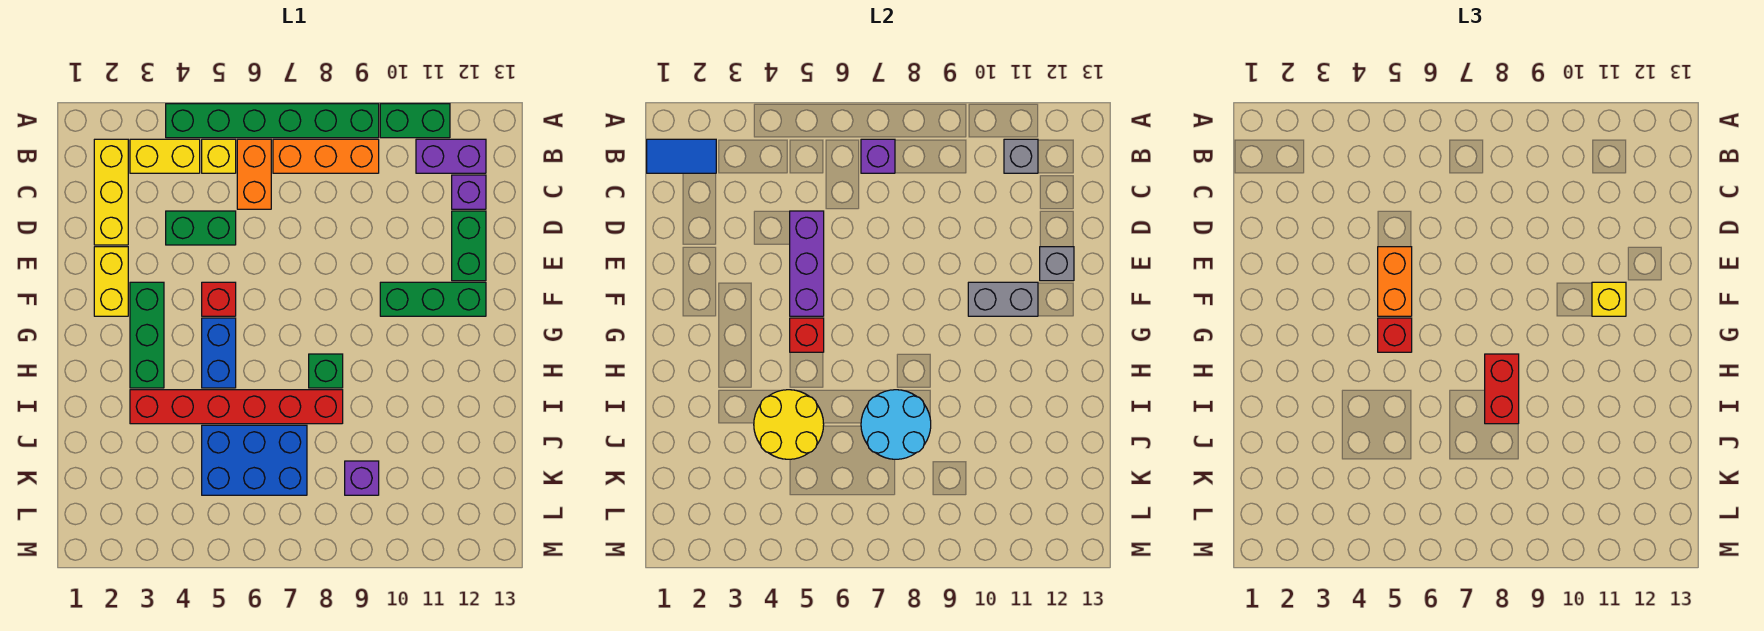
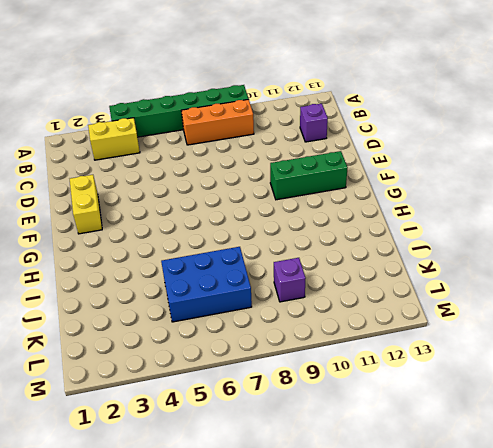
none -> green 1x2 brick [380,104,450,138]
none -> yellow 1x3 brick [94,139,128,245]
none -> yellow 1x1 brick [202,139,236,173]
none -> orange 1x2 brick [237,139,271,209]

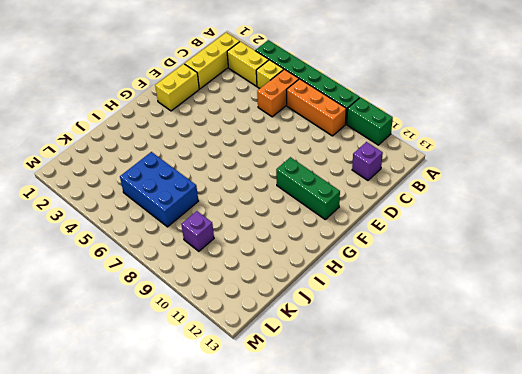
none -> purple 1x2 brick [416,139,486,173]
none -> green 1x2 brick [166,211,236,245]
none -> green 1x2 brick [452,211,486,281]
none -> green 1x3 brick [130,282,164,388]

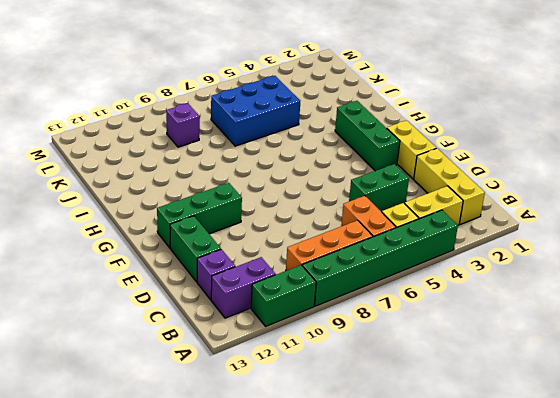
none -> red 1x1 brick [202,282,236,316]
none -> blue 1x2 brick [202,318,236,388]
none -> green 1x1 brick [309,354,343,388]
none -> red 1x6 brick [130,390,343,424]

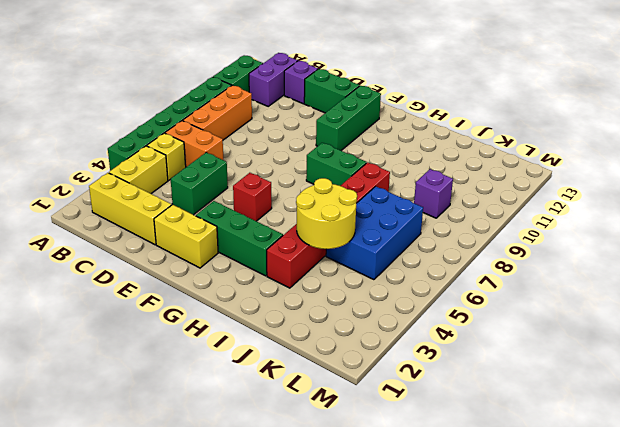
green 1x2 brick [306,143,366,186] -> green 1x1 brick [309,354,343,388]
none -> blue 1x2 brick [202,318,236,388]
none -> blue 1x2 tile [647,139,716,173]
none -> purple 1x1 brick [861,139,895,173]
none -> grey 1x1 brick [1004,139,1038,173]

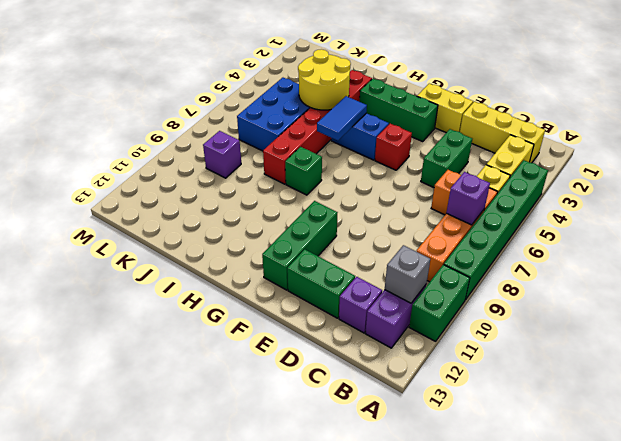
blue 1x2 tile [317,96,367,140] -> blue 1x2 tile moved to [647,139,716,173]
none -> purple 1x3 brick [790,211,824,316]
none -> grey 1x1 brick [1040,247,1074,281]
none -> grey 1x2 brick [968,282,1038,316]
none -> red 1x1 brick [790,318,824,352]

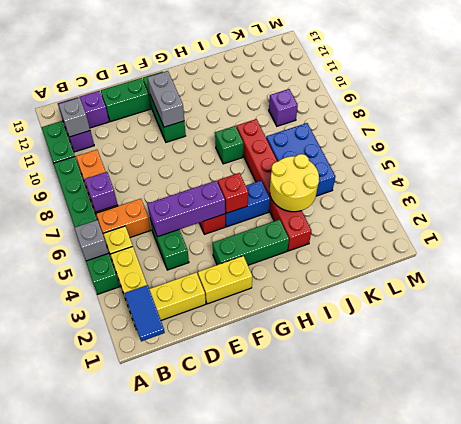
grey 1x1 brick [74,220,109,261] -> grey 1x1 brick moved to [1040,247,1074,281]
none -> cyan 2x2 round brick [861,390,931,459]
none -> orange 1x2 brick [1378,247,1412,316]
none -> yellow 1x1 brick [1592,282,1626,316]
none -> red 1x1 brick [1378,318,1412,352]

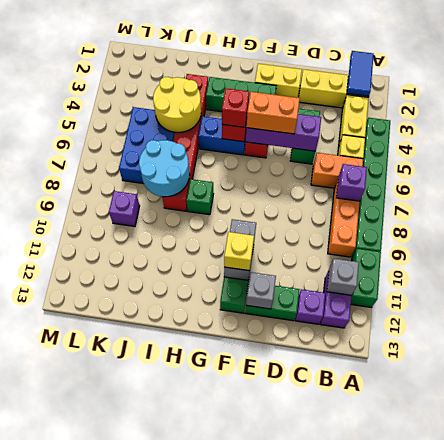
none -> red 1x2 brick [1485,354,1519,424]

